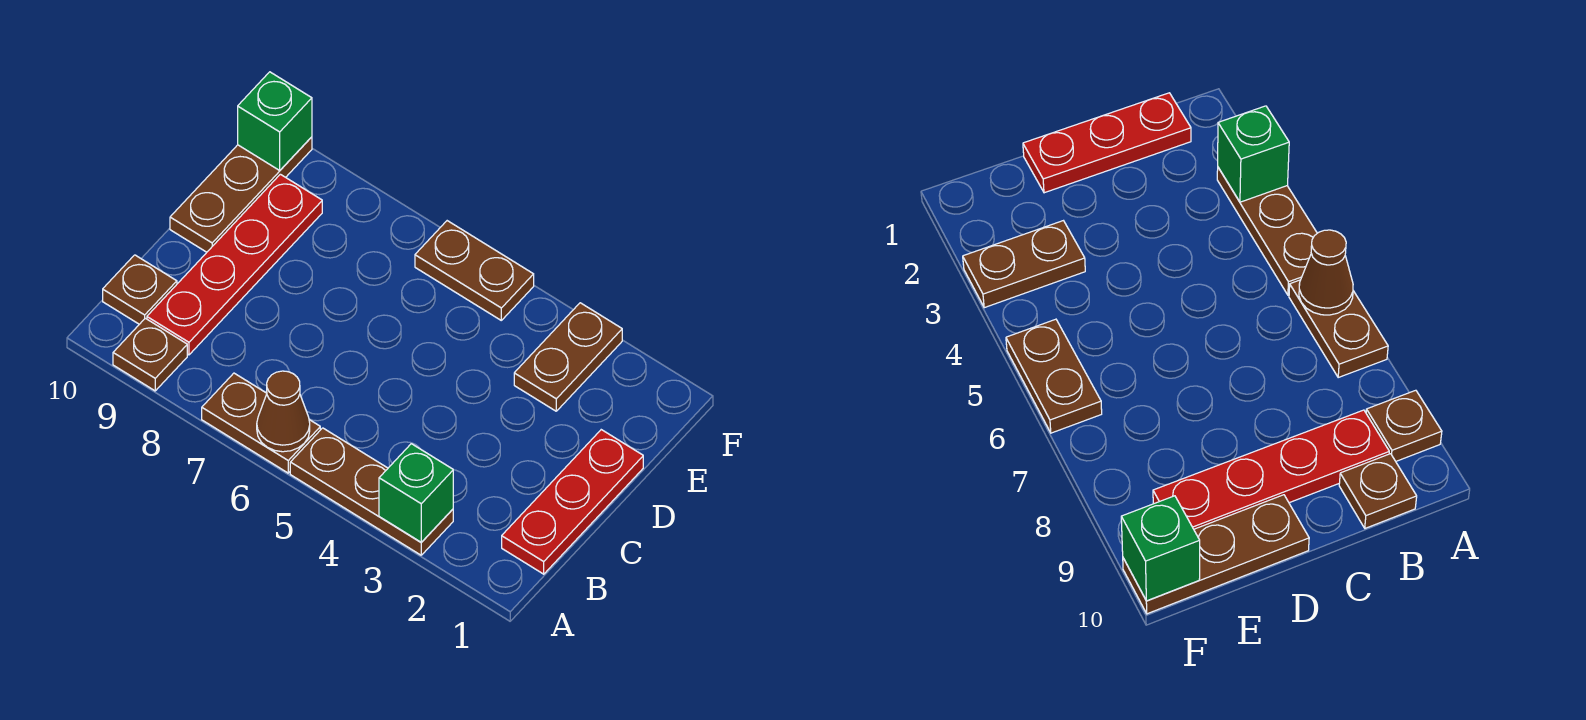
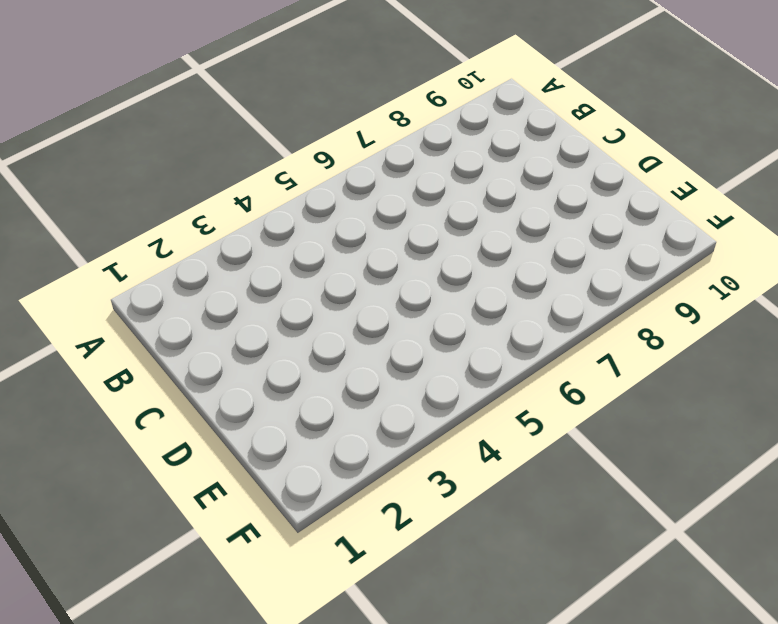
none -> brown 1x3 plate [290,428,453,555]
none -> brown 1x2 plate [202,373,320,473]
none -> brown 1x1 plate [113,318,187,391]

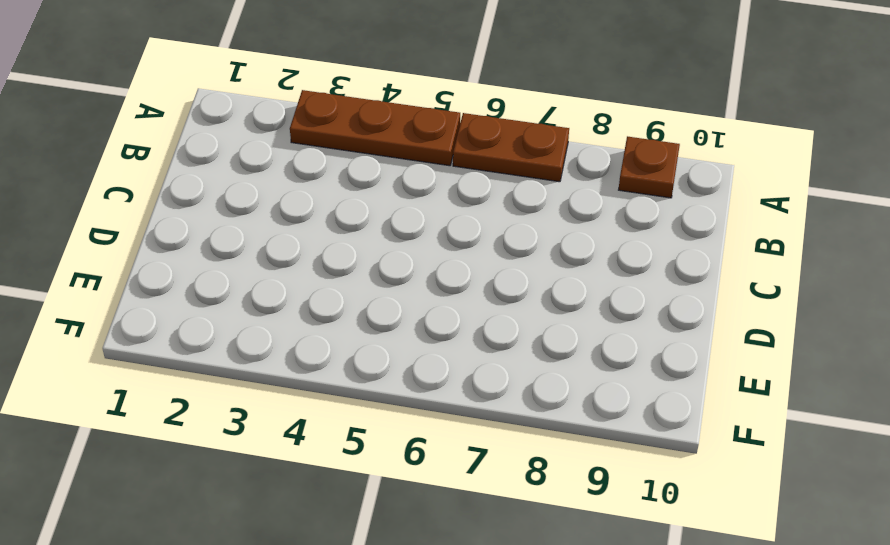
none -> red 1x3 plate [502,430,643,574]
none -> red 1x4 plate [147,174,322,355]
none -> brown 1x1 plate [103,255,177,324]

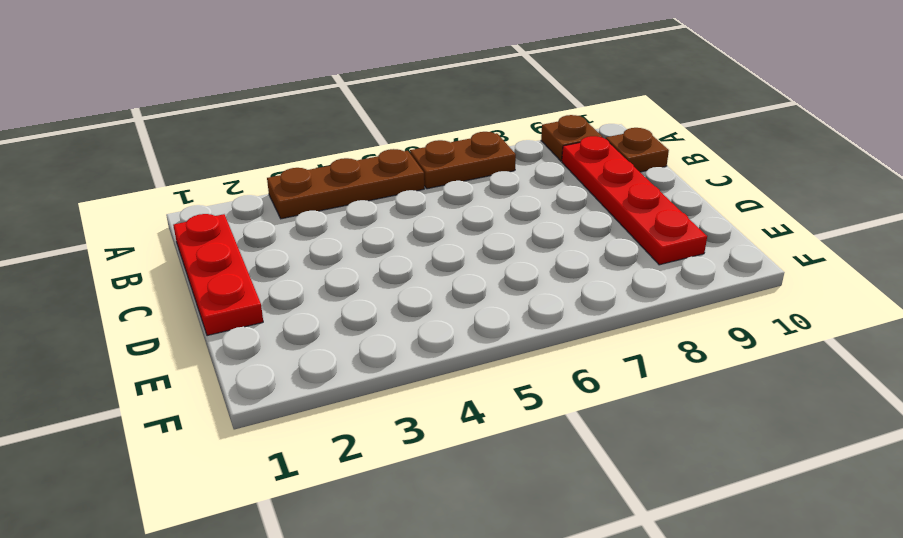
none -> brown 1x3 plate [170,137,312,252]
none -> brown 1x2 plate [514,303,622,411]
none -> brown 1x2 plate [415,221,534,320]

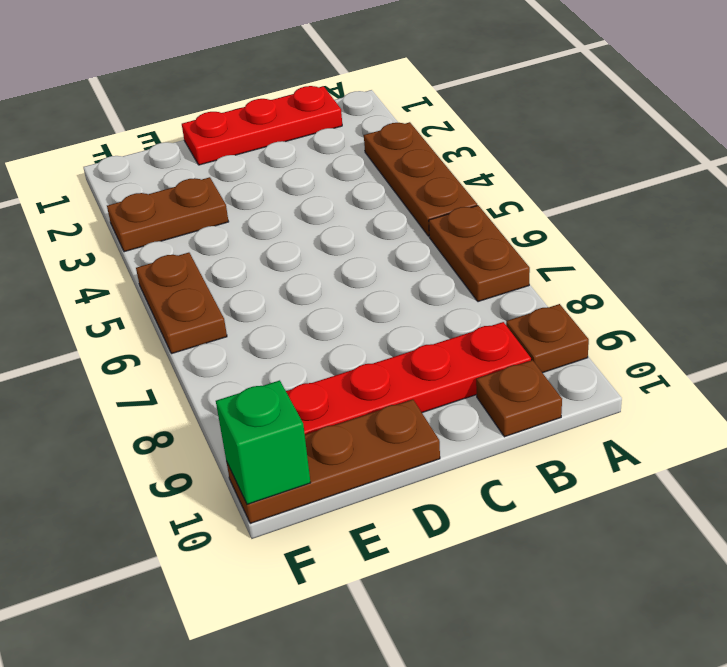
none -> green 1x1 brick [379,444,453,542]
none -> brown 1x1 cone [257,371,310,452]

